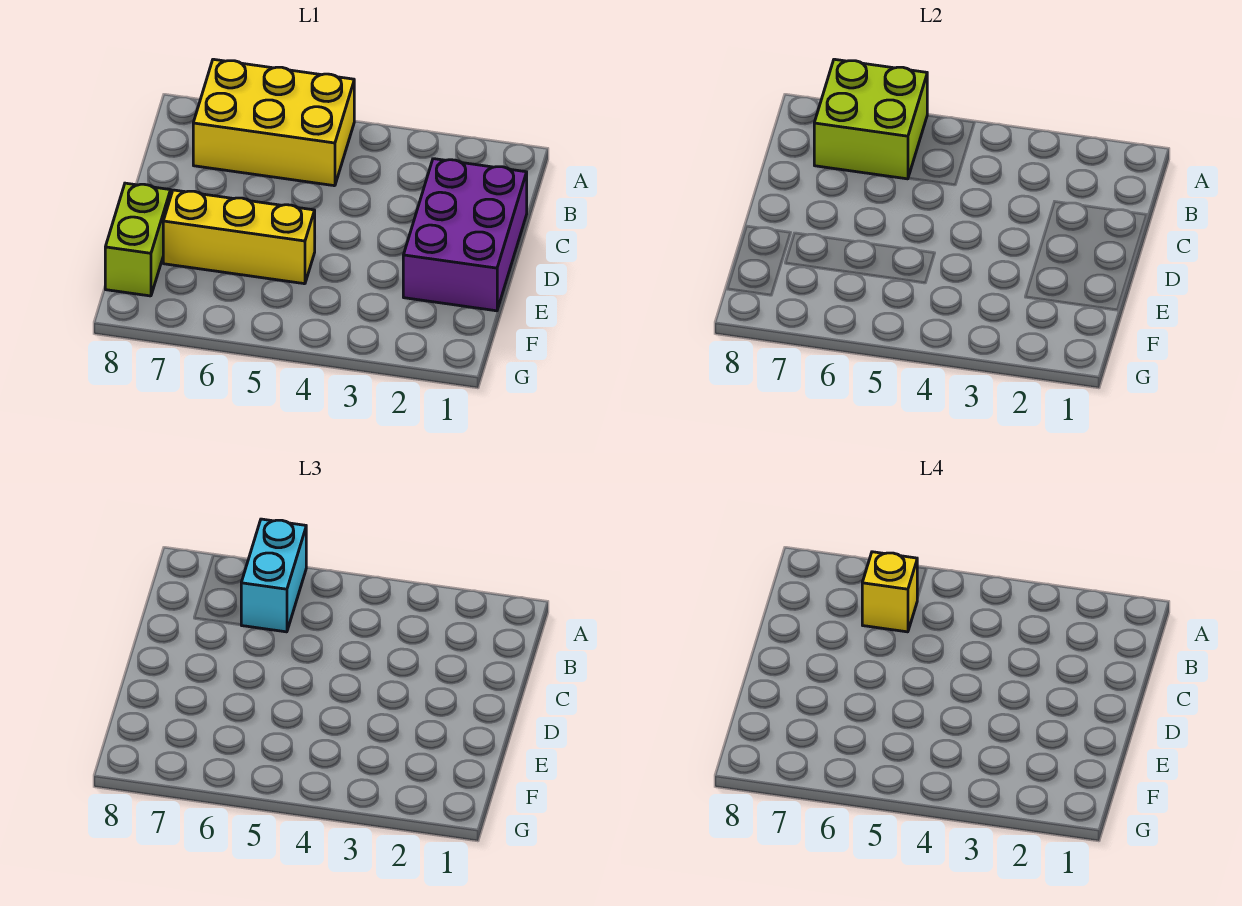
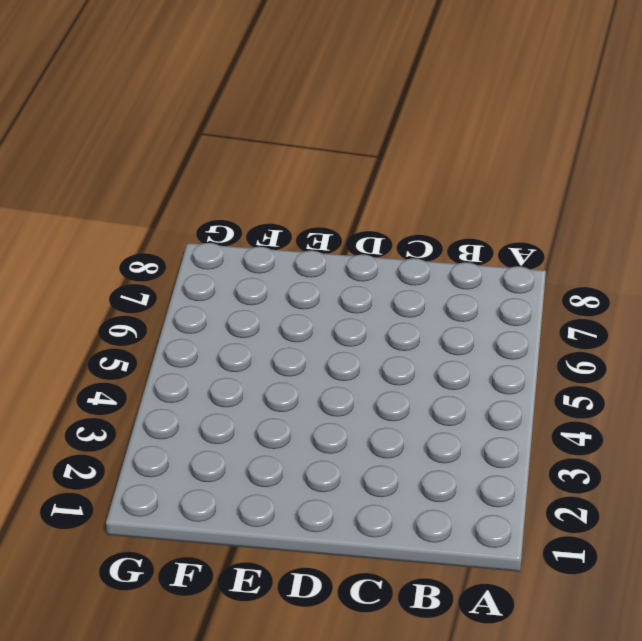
none -> yellow 2x3 brick [193,59,354,186]
none -> purple 2x3 brick [403,159,527,311]

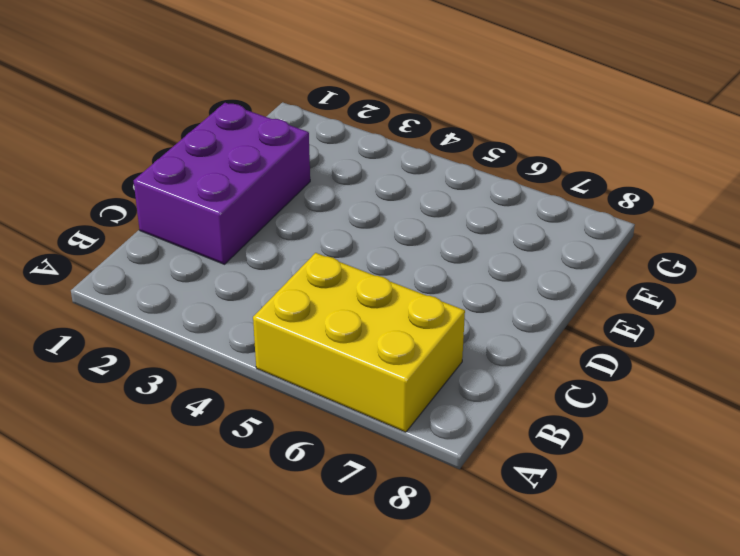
none -> yellow 1x3 brick [163,190,315,284]
none -> lime 1x2 brick [105,183,171,296]

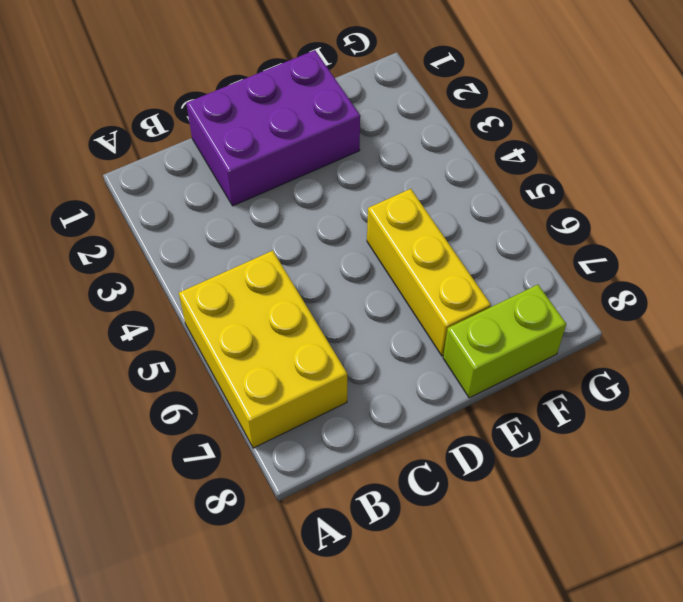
none -> lime 2x2 brick [814,59,927,179]
none -> cyan 1x2 brick [241,519,306,632]

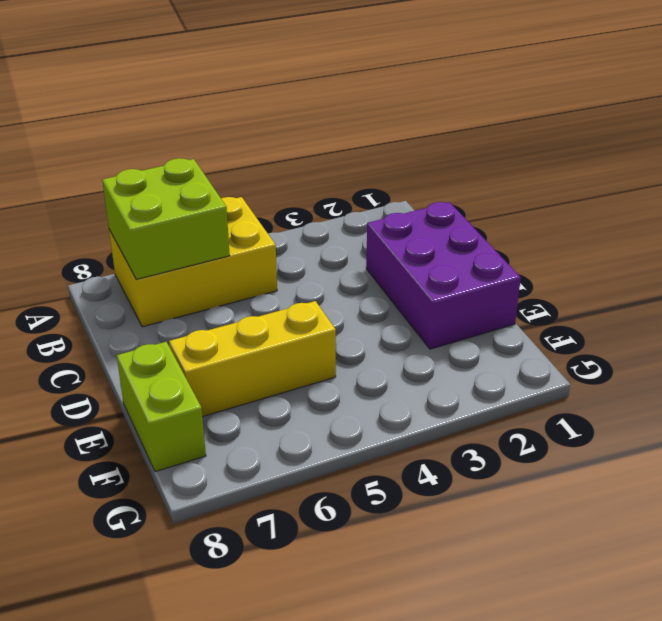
none -> cyan 1x2 brick [241,519,306,632]
none -> yellow 1x1 brick [862,552,917,632]

